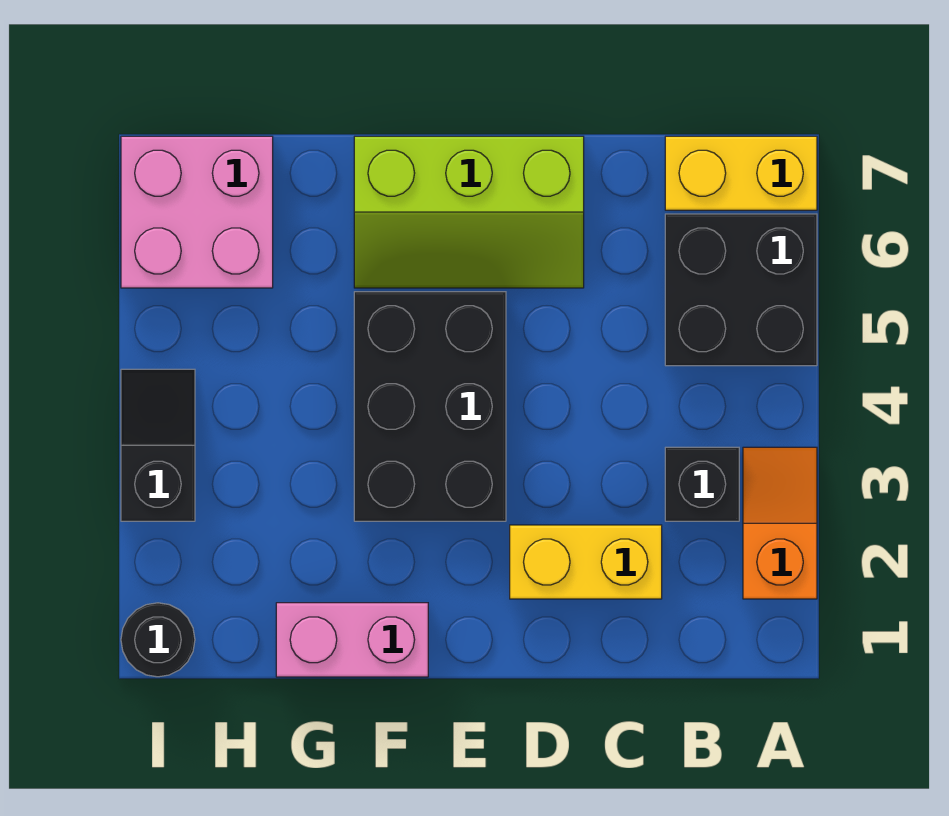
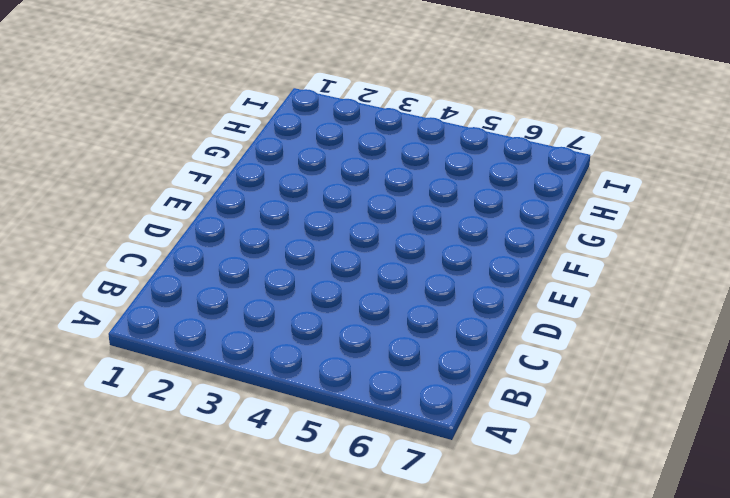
none -> orange 1x2 slope [743,447,817,599]
none -> black 2x2 brick [665,214,817,366]

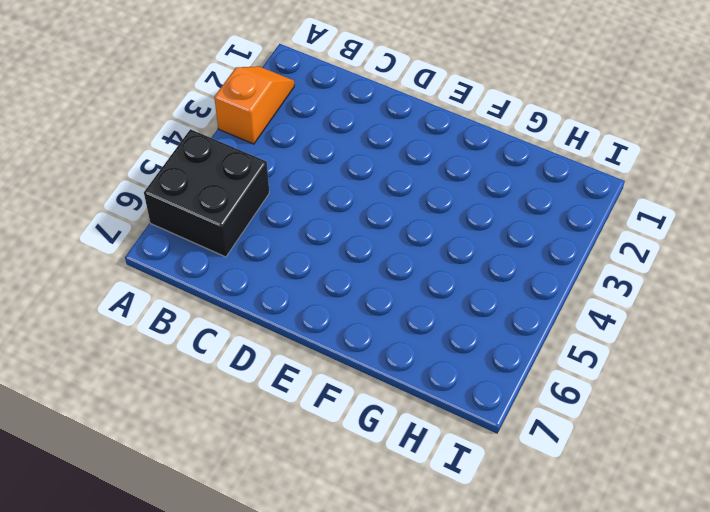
orange 1x2 slope [214,66,294,144] -> orange 1x2 slope turned to [743,447,817,599]
none -> yellow 1x2 brick [665,136,817,210]
none -> black 1x1 brick [665,447,739,521]

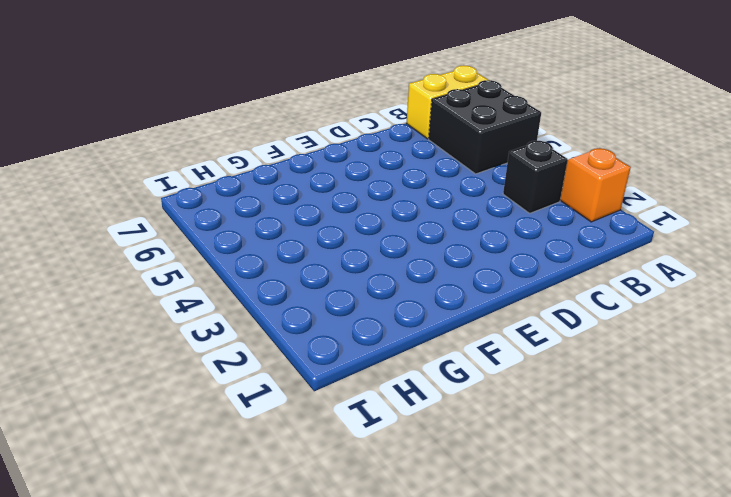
none -> yellow 1x2 brick [510,525,662,599]
none -> lime 2x3 slope [354,136,584,288]

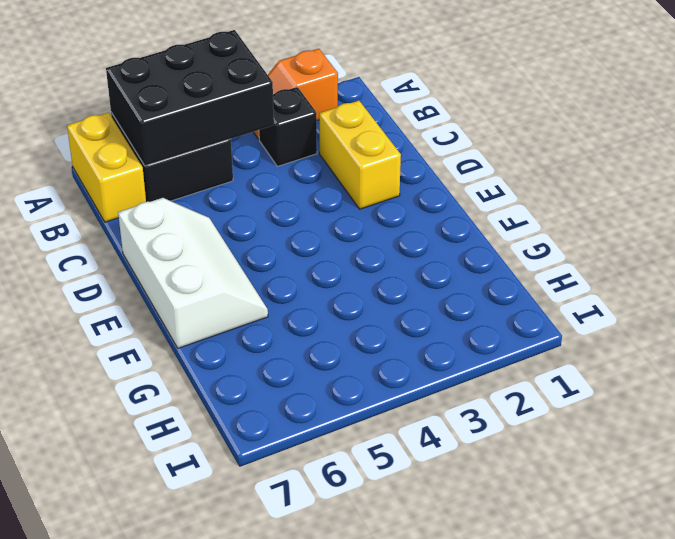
black 2x3 brick [106,30,274,166] -> black 2x3 brick moved to [354,292,506,521]
white 2x3 slope [118,198,268,348] -> lime 2x3 slope [354,136,584,288]
none -> pink 1x2 brick [276,603,428,677]
none -> pink 2x2 brick [121,136,273,288]

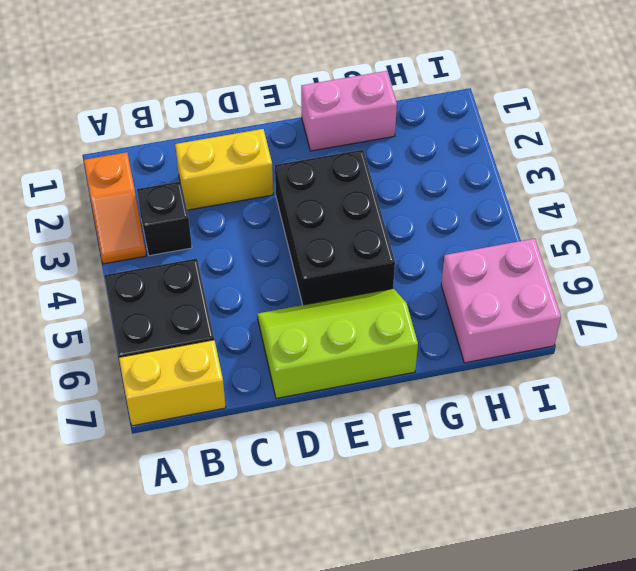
none -> black 1x1 round brick [121,603,195,677]
none -> black 1x2 slope [121,369,195,521]

